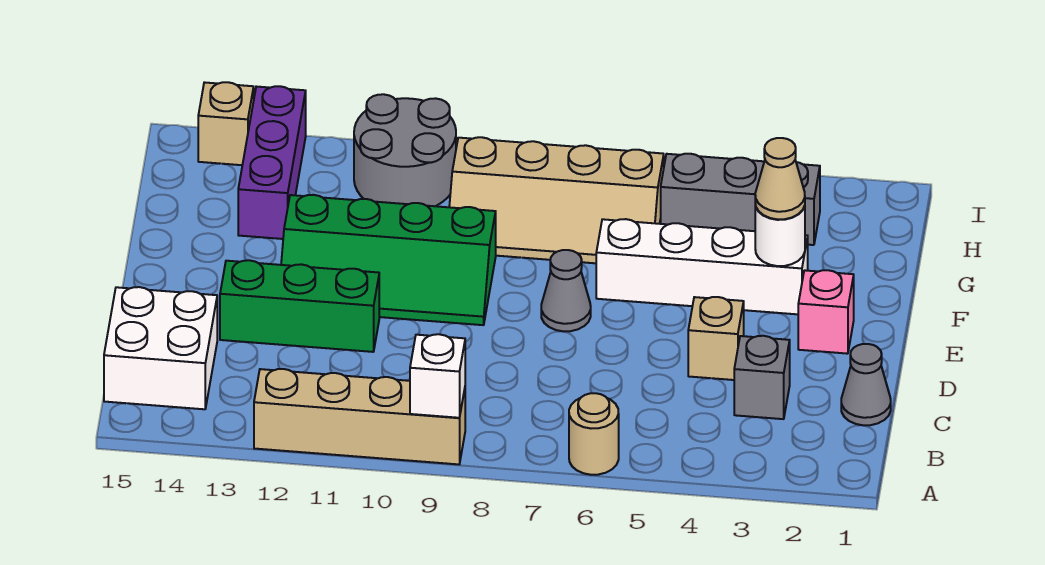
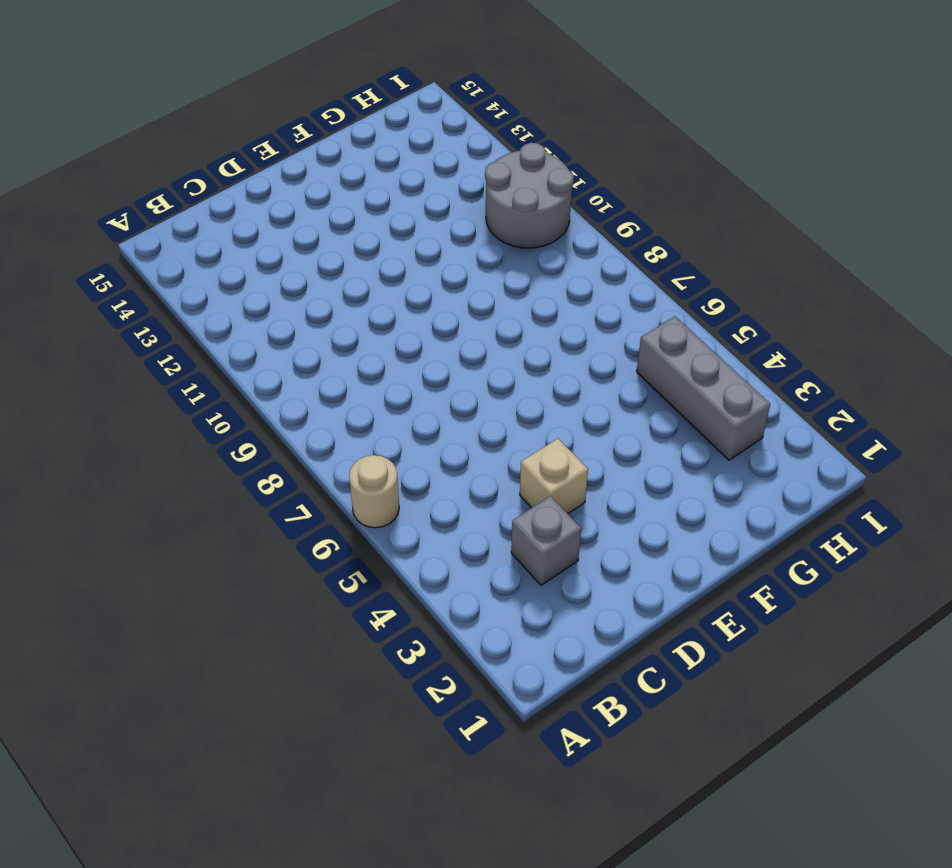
none -> tan 1x4 brick [254,369,465,464]
none -> white 2x2 brick [104,287,217,409]
none -> grey 1x1 cone [841,344,891,425]

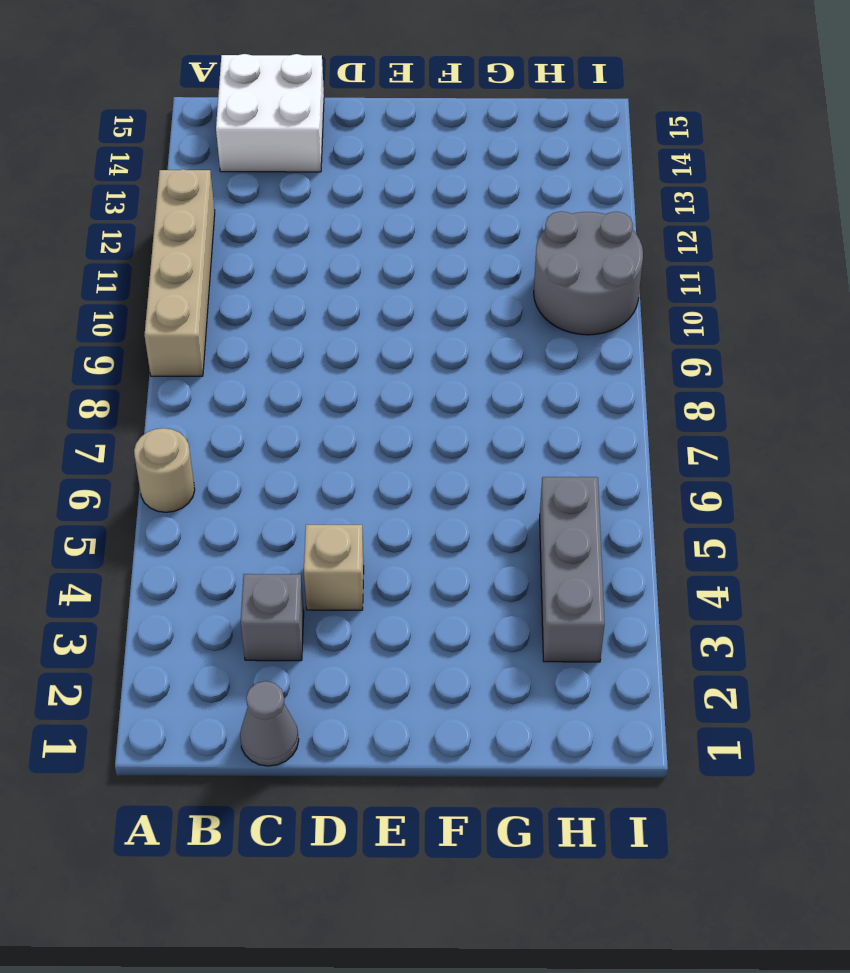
none -> green 1x3 brick [220,260,379,352]
none -> pink 1x1 brick [798,270,854,354]
none -> grey 1x1 cone [541,250,591,331]

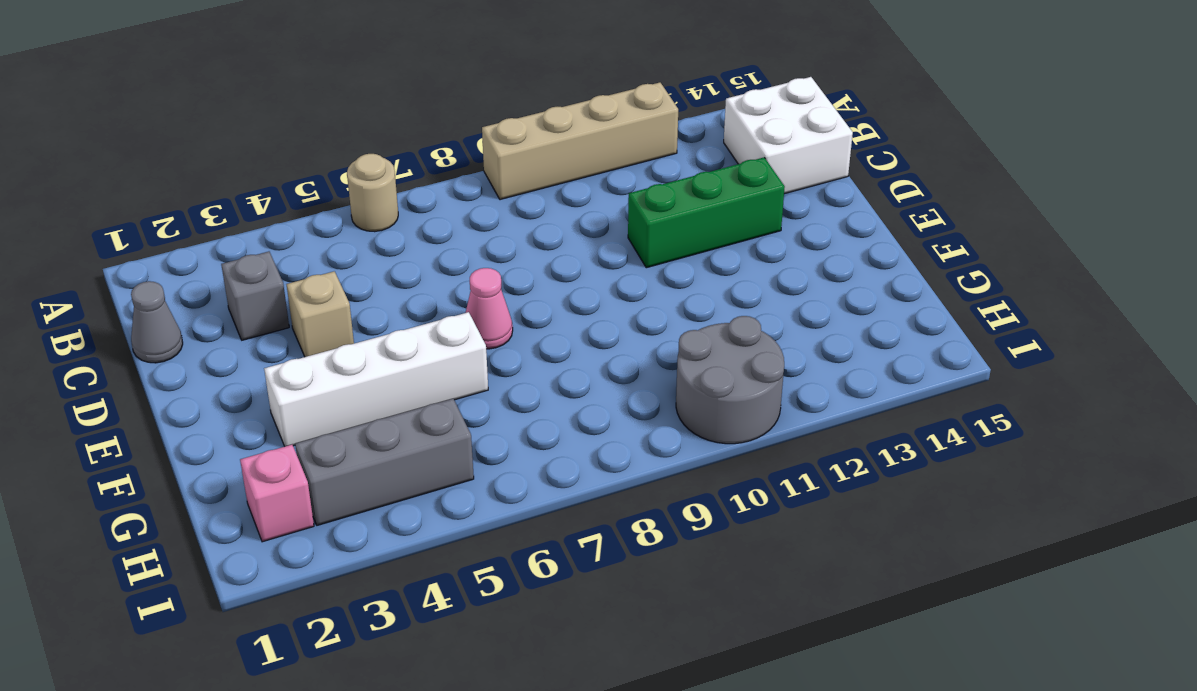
pink 1x1 cone [466,268,513,349] -> grey 1x1 cone [541,250,591,331]
pink 1x1 brick [240,445,314,542] -> pink 1x1 brick moved to [798,270,854,354]
none -> green 2x4 slope [281,195,496,325]
none -> tan 2x4 slope [449,137,664,263]
none -> purple 1x3 brick [238,86,306,239]

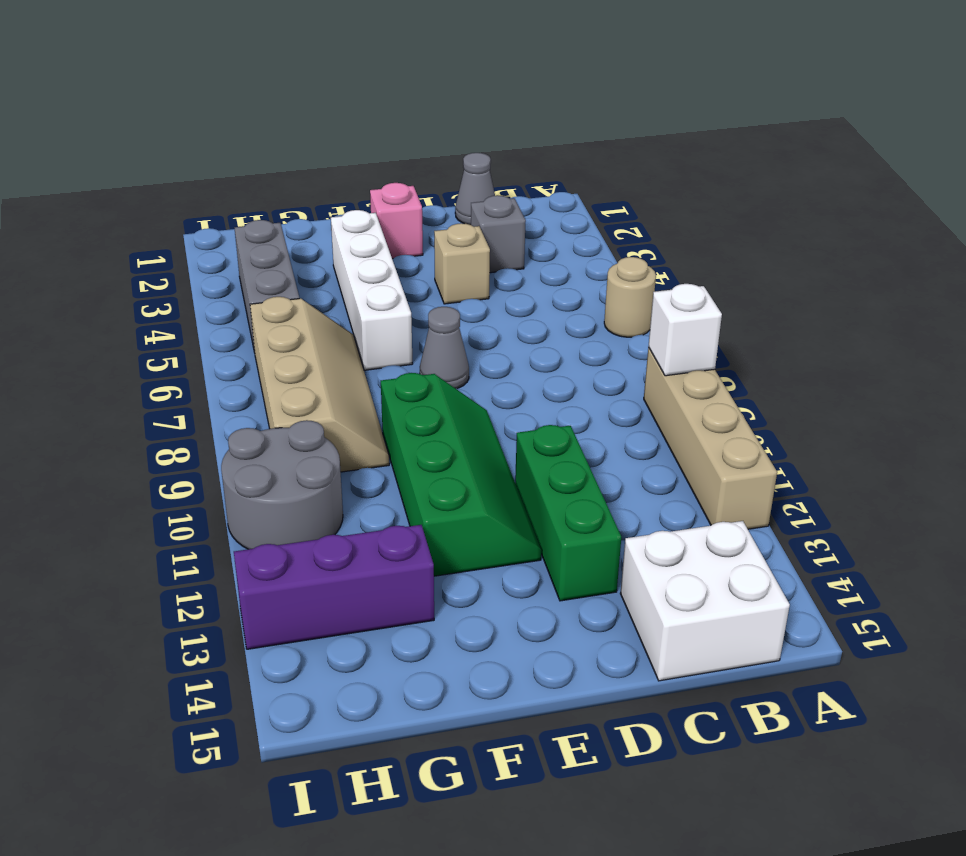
none -> tan 1x1 brick [198,82,254,165]
none -> white 1x1 round brick [755,204,805,266]
none -> tan 1x1 cone [755,138,805,219]

